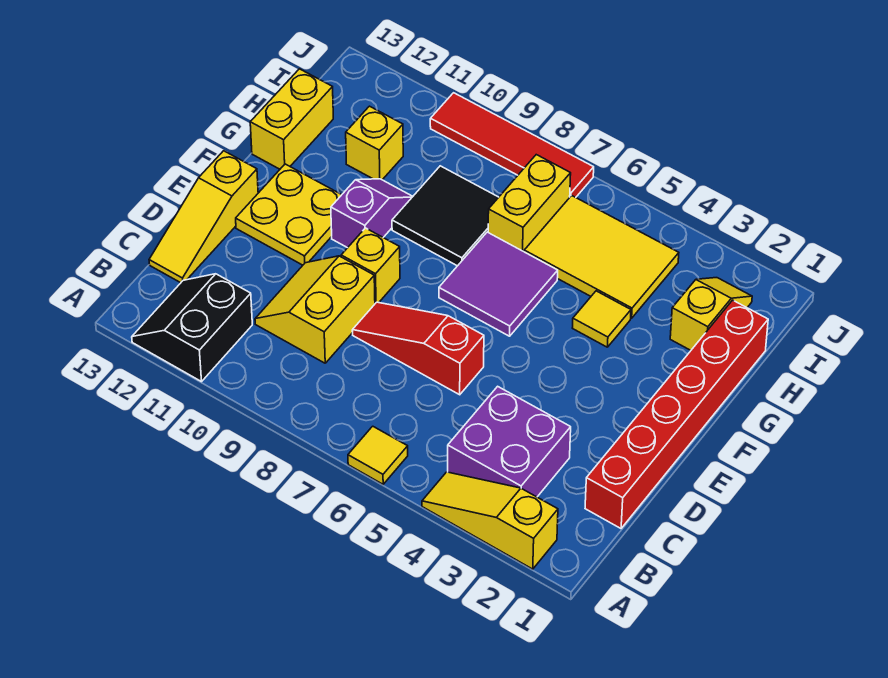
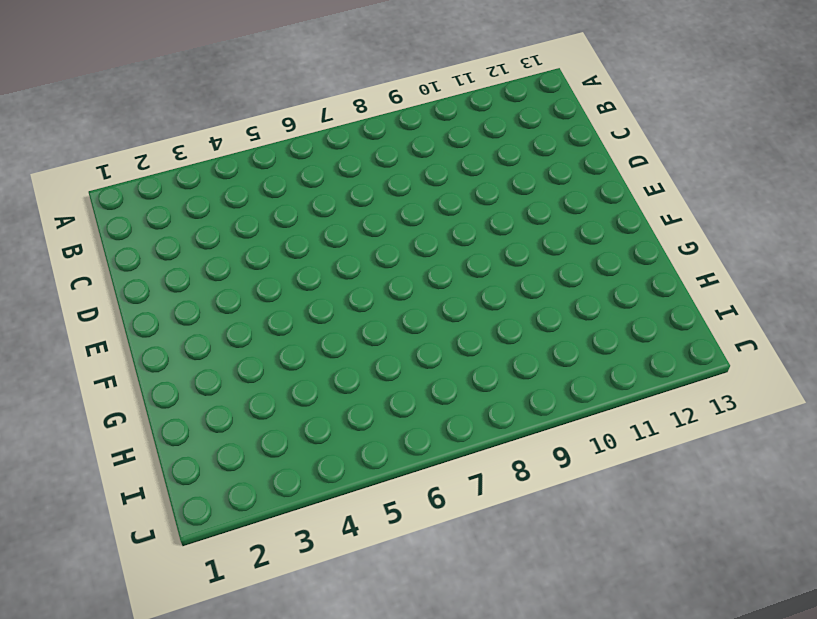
none -> yellow 1x3 slope [422,472,558,569]
none -> yellow 1x1 tile [348,426,408,484]
none -> black 2x2 slope [132,274,252,382]

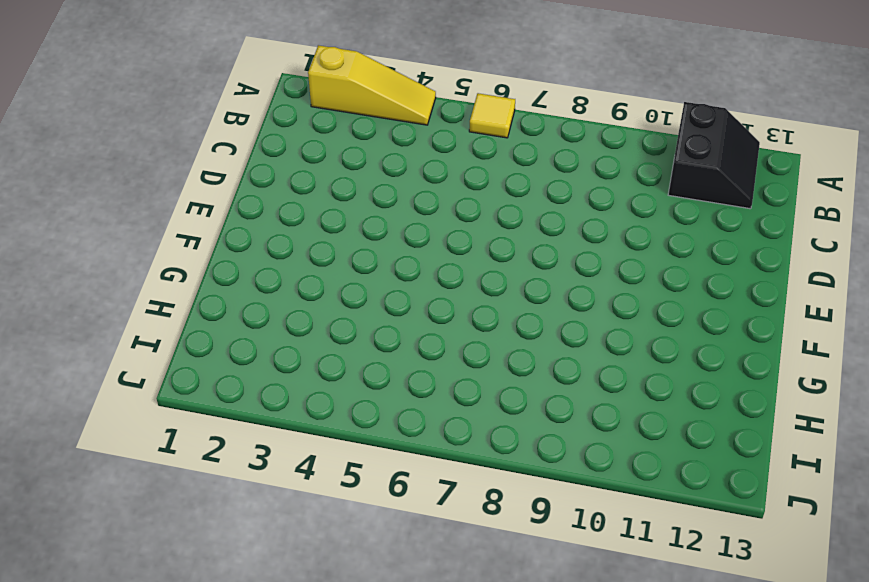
none -> purple 2x2 brick [448,386,571,497]
none -> red 1x6 brick [585,300,768,528]
none -> yellow 2x2 slope [255,256,375,363]

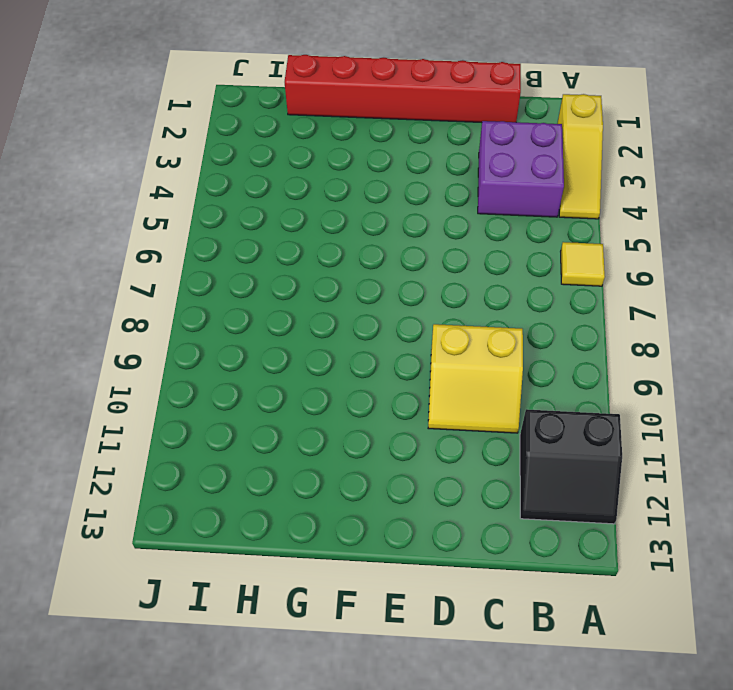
none -> yellow 1x3 slope [149,151,258,283]
none -> red 1x3 slope [352,302,484,395]
none -> yellow 1x1 brick [341,228,400,303]

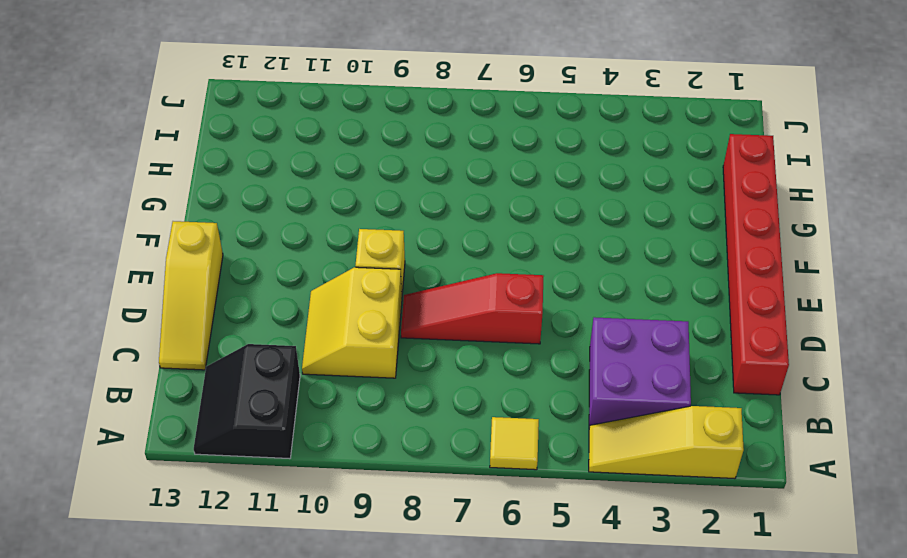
none -> yellow 2x2 plate [236,164,341,265]
none -> purple 2x2 tile [439,232,558,336]
none -> purple 1x2 slope [331,179,413,248]

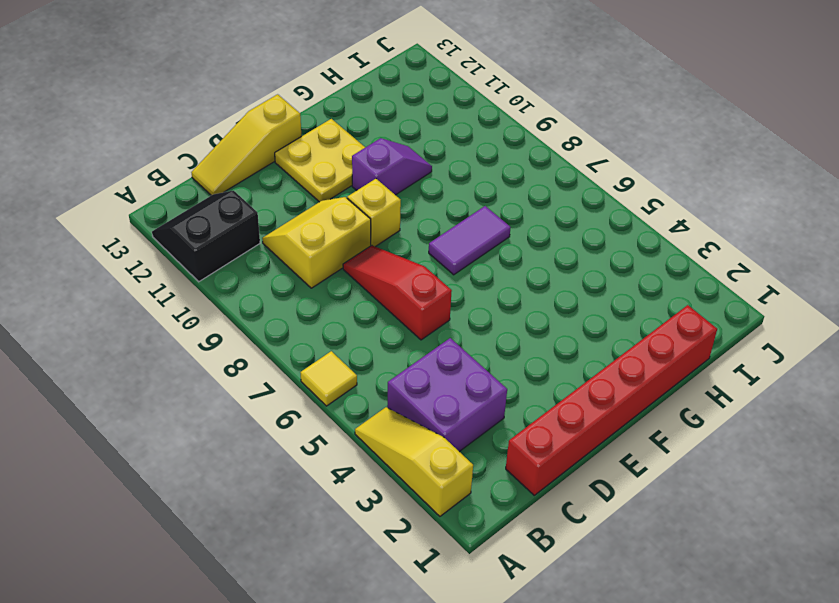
purple 1x2 tile [429,206,511,275] -> purple 2x2 tile [439,232,558,336]
none -> yellow 1x1 tile [573,291,631,347]
none -> black 2x2 tile [392,166,499,266]
none -> yellow 1x2 brick [250,69,333,169]

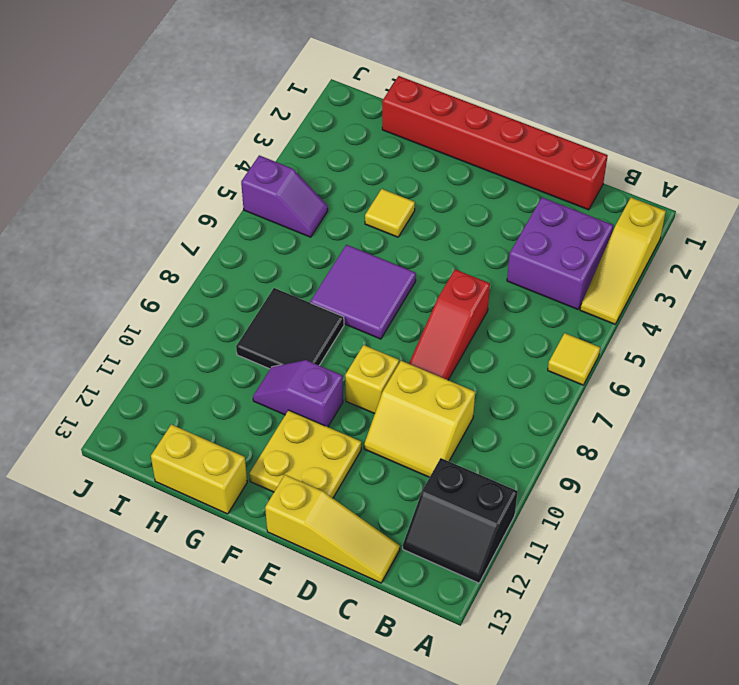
purple 1x2 slope [241,155,328,237] -> yellow 2x3 tile [524,195,679,318]
none -> yellow 1x2 slope [670,278,752,350]
none -> yellow 1x2 brick [488,155,571,252]
none -> yellow 1x1 brick [346,106,403,180]

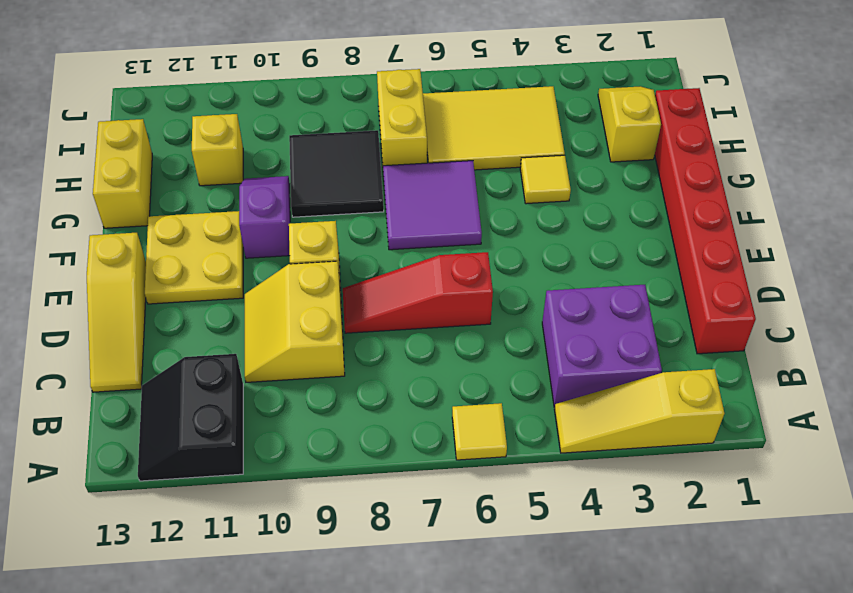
none -> red 1x4 tile [430,93,594,197]

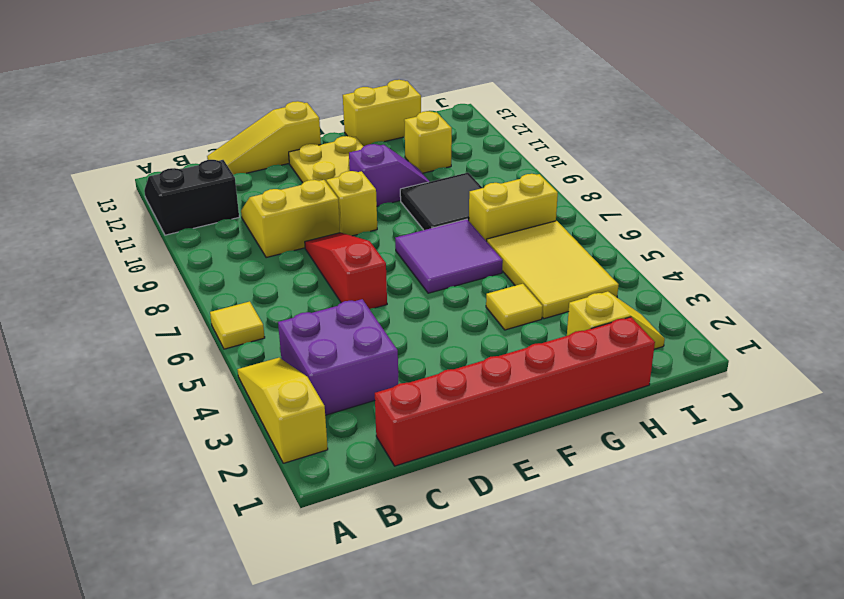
none -> red 1x4 tile [430,93,594,197]

